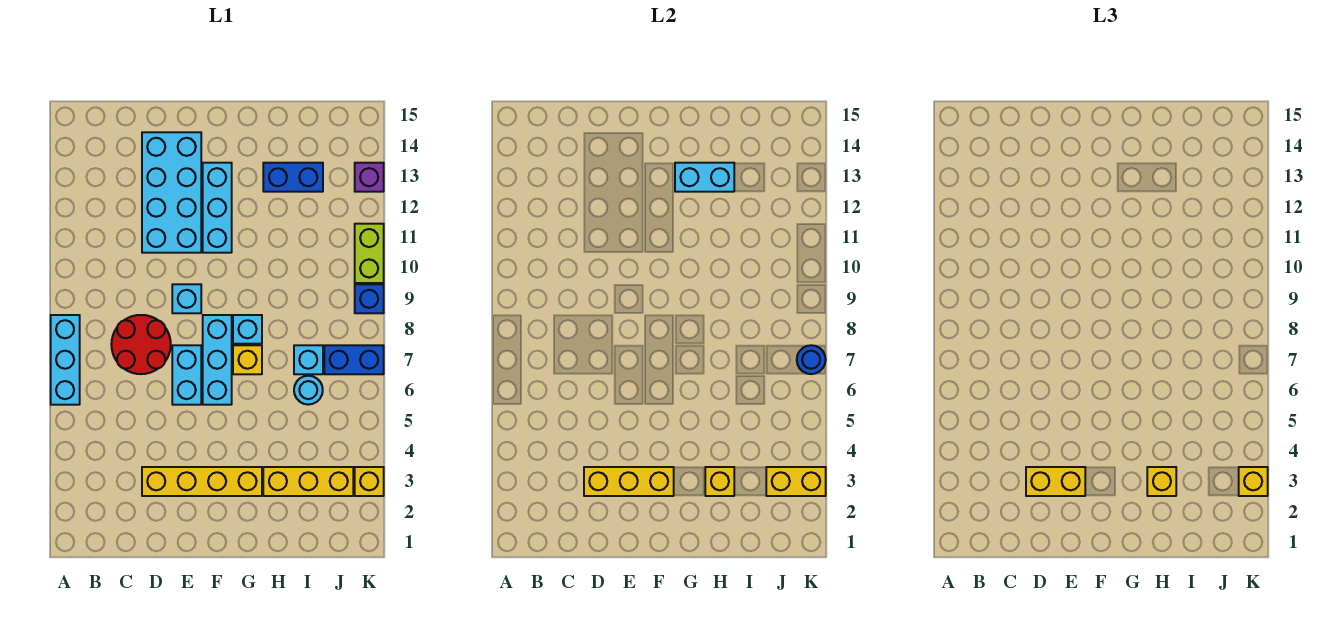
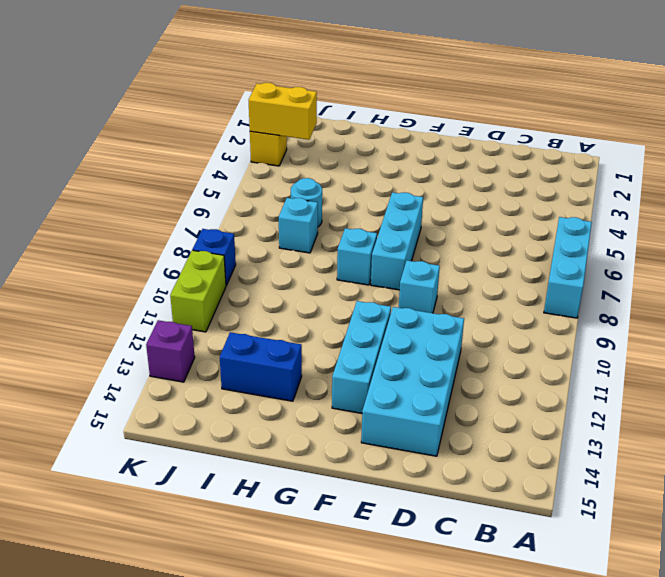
none -> red 2x2 round brick [111,315,171,374]
none -> yellow 1x4 brick [142,467,262,496]
none -> cyan 1x2 brick [172,345,201,405]

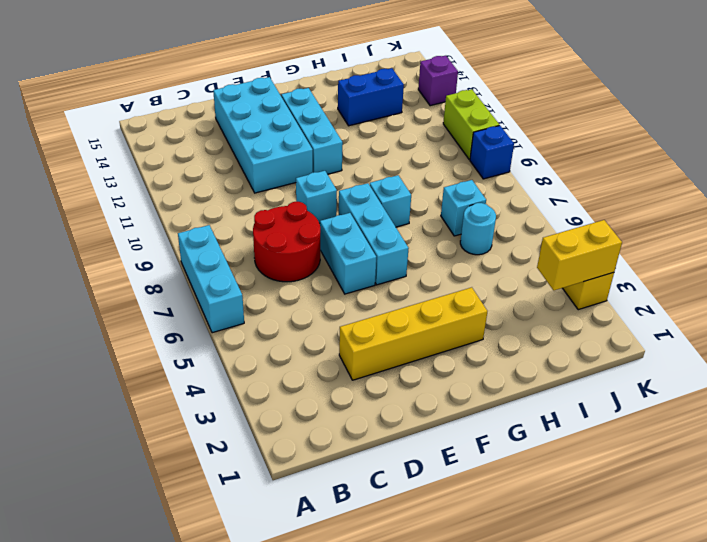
none -> yellow 1x1 brick [233,345,262,374]
none -> yellow 1x3 brick [263,467,353,496]
none -> blue 1x2 brick [324,345,384,374]

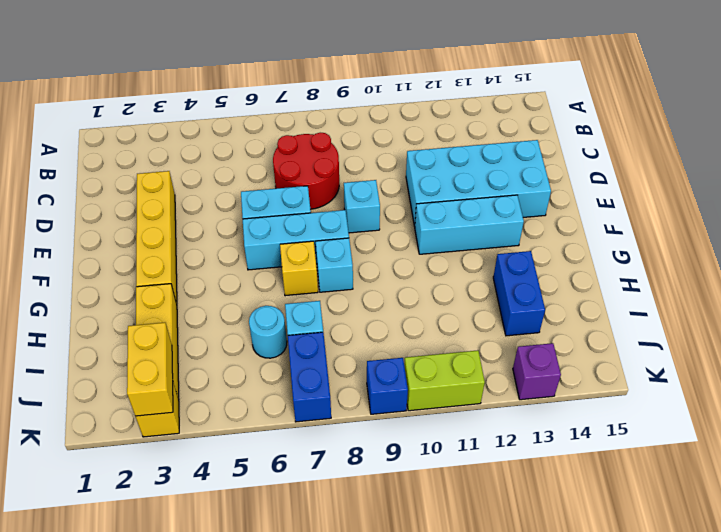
none -> cyan 1x3 brick [51,315,80,405]
none -> yellow 1x3 brick [584,467,674,496]
none -> cyan 1x2 brick [675,163,734,192]

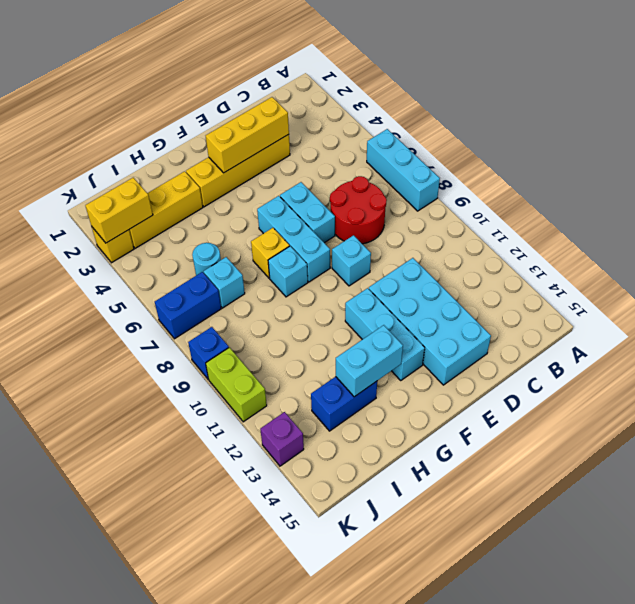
none -> yellow 1x1 brick [705,467,734,496]
none -> blue 1x1 round brick [797,345,826,374]
none -> yellow 1x2 brick [1026,467,1085,496]

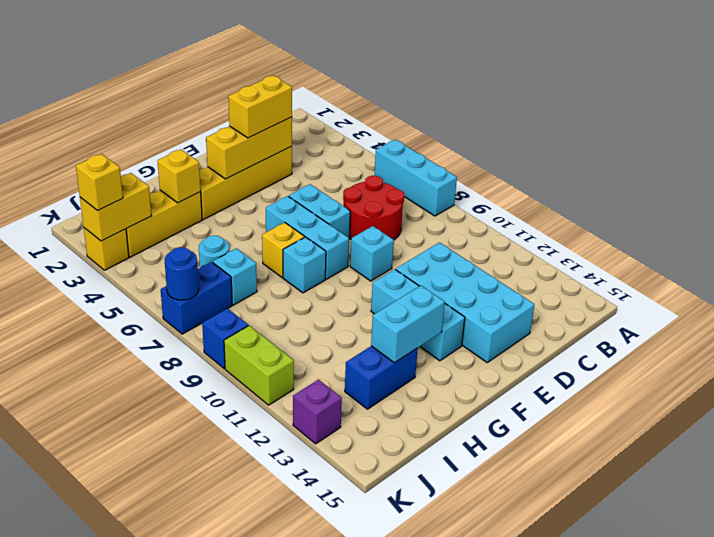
none -> yellow 1x1 brick [1147,467,1176,496]

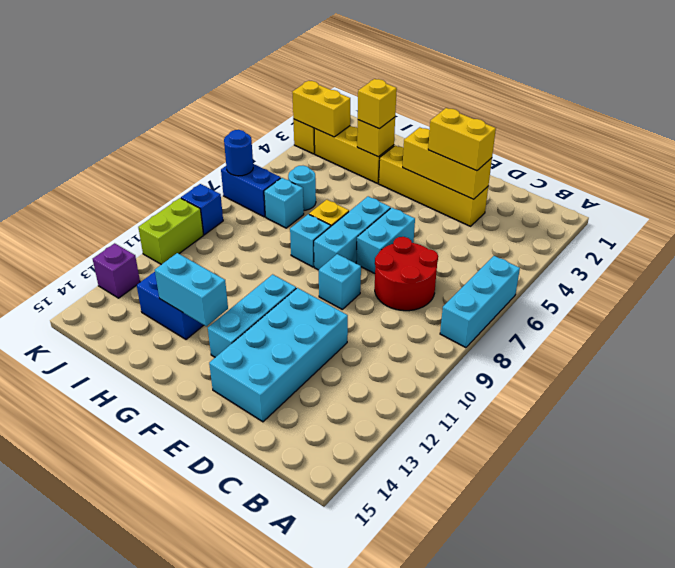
none -> yellow 1x1 brick [1239,467,1268,496]

